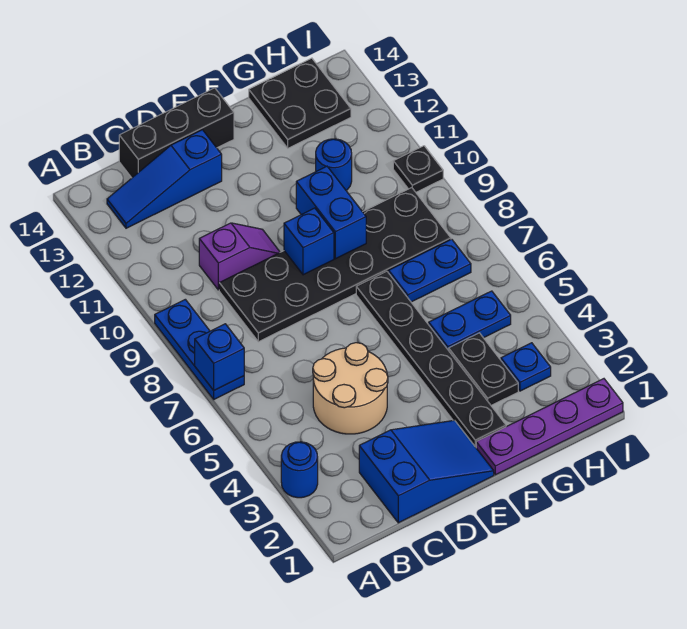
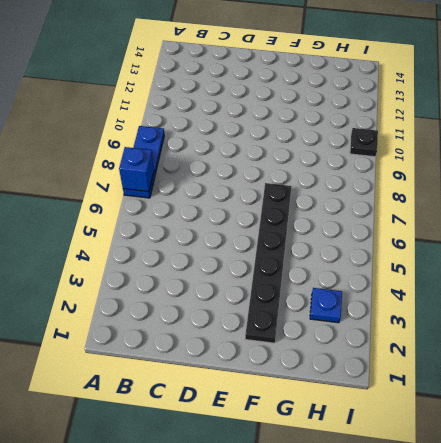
none -> blue 1x1 round brick [281,442,318,498]
none -> blue 1x3 slope [107,130,222,228]
none -> blue 2x3 slope [359,420,494,523]

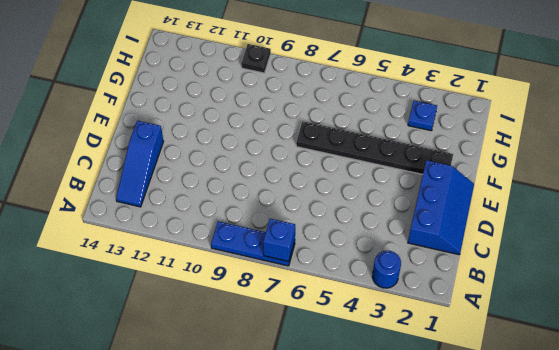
blue 2x3 slope [408,160,474,255] -> blue 2x3 slope turned to [359,420,494,523]
none -> tan 2x2 round brick [313,343,388,434]
none -> black 2x6 plate [219,188,451,342]
none -> purple 1x2 slope [199,223,280,290]

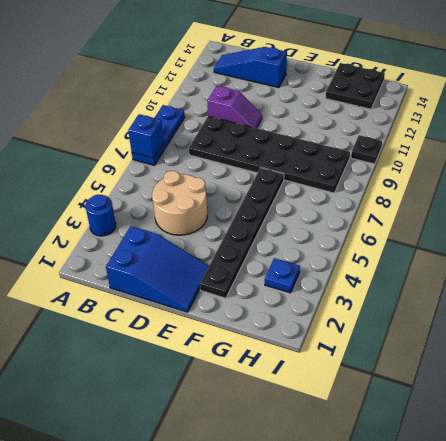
none -> black 1x3 brick [119,88,234,178]
none -> purple 1x4 plate [476,379,623,475]
none -> black 1x2 plate [449,333,518,405]

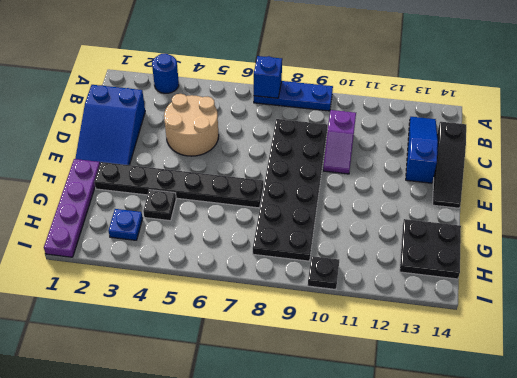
black 1x3 slope [433,122,466,208] -> black 1x3 brick [119,88,234,178]
black 1x1 plate [143,190,176,221] -> black 1x2 plate [449,333,518,405]
none -> blue 1x2 plate [429,291,511,350]
none -> blue 1x2 plate [389,239,471,302]
none -> blue 1x1 round brick [316,139,352,190]

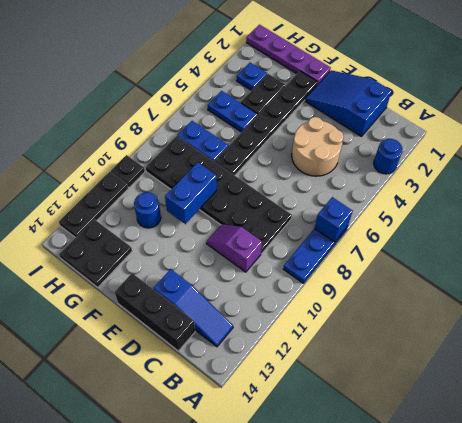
black 1x3 plate [59,172,128,238] -> none
none -> blue 1x1 brick [284,208,334,275]

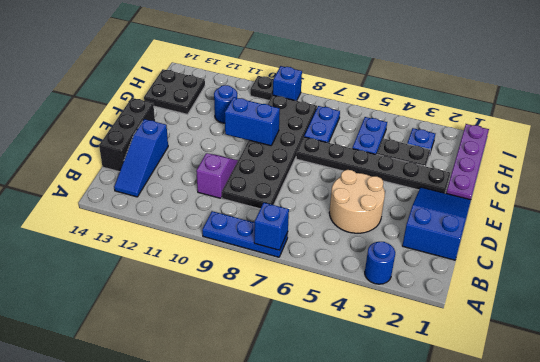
blue 1x1 brick [273,66,302,101] -> blue 1x1 brick moved to [284,208,334,275]

